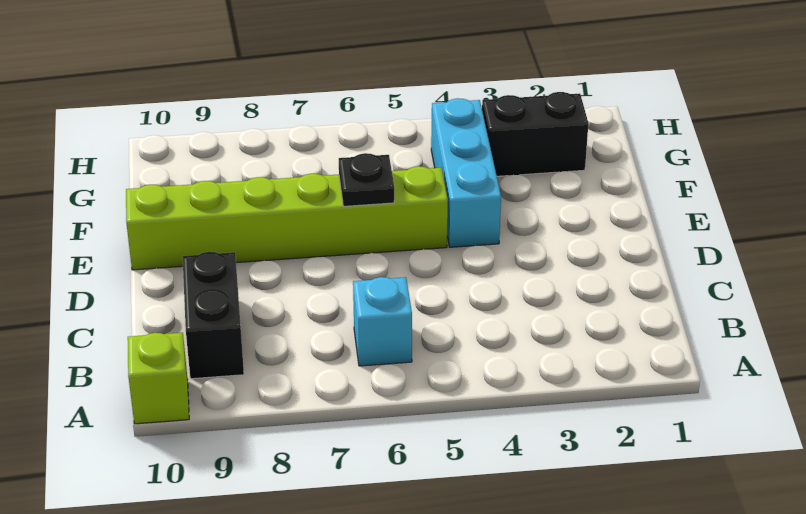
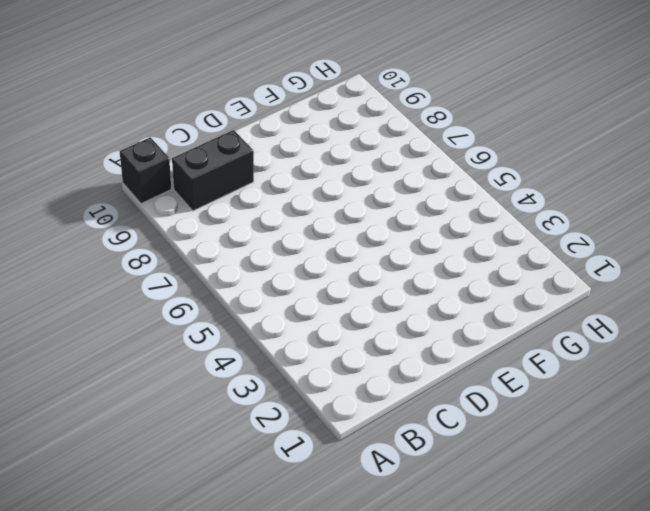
black 1x1 brick [120,137,171,204] -> lime 1x1 brick [128,333,189,424]
none -> cyan 1x1 brick [353,277,412,366]
none -> cyan 1x3 brick [431,98,501,247]

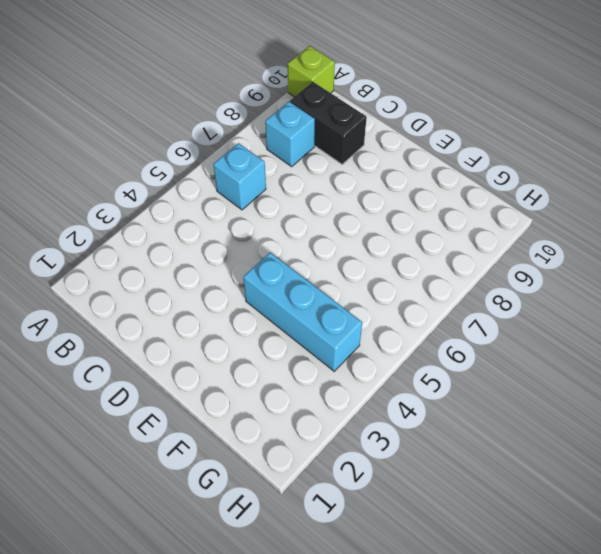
cyan 1x1 brick [265,102,315,167] -> none
none -> lime 1x6 brick [126,166,448,270]
none -> black 1x2 brick [482,92,588,176]

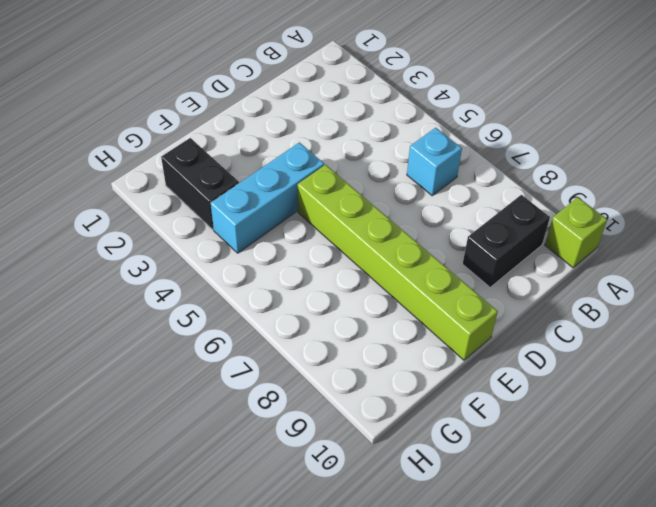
none -> black 1x1 plate [339,153,394,206]

